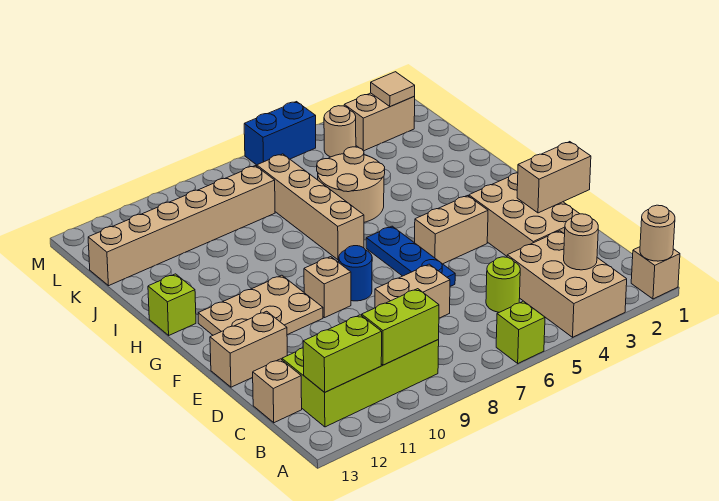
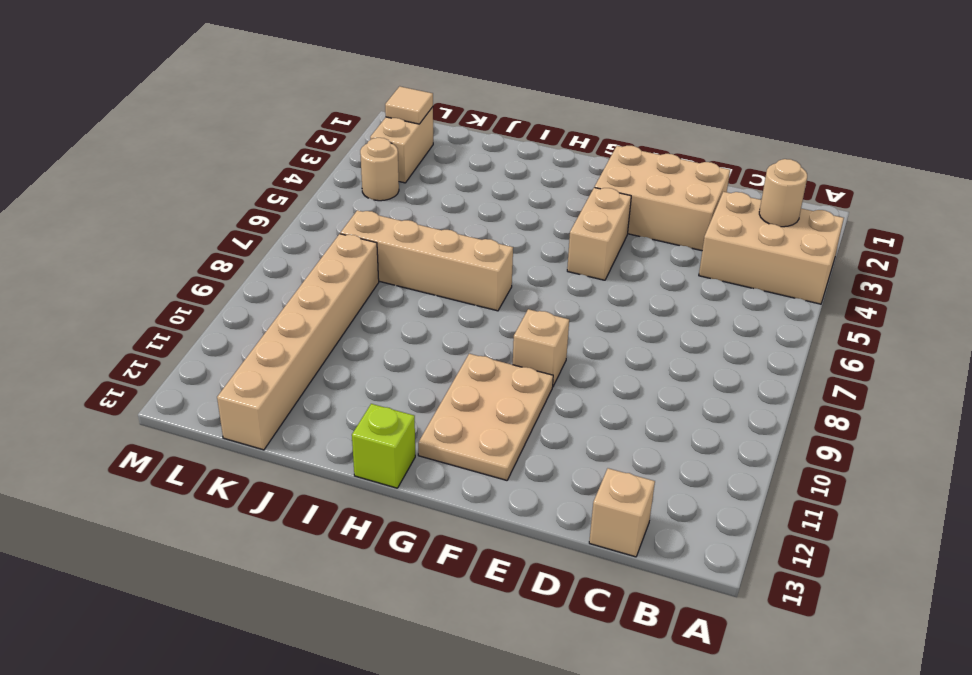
none -> tan 1x1 brick [631,247,680,299]
none -> lime 1x1 brick [496,301,545,363]
none -> lime 2x4 brick [282,340,439,427]

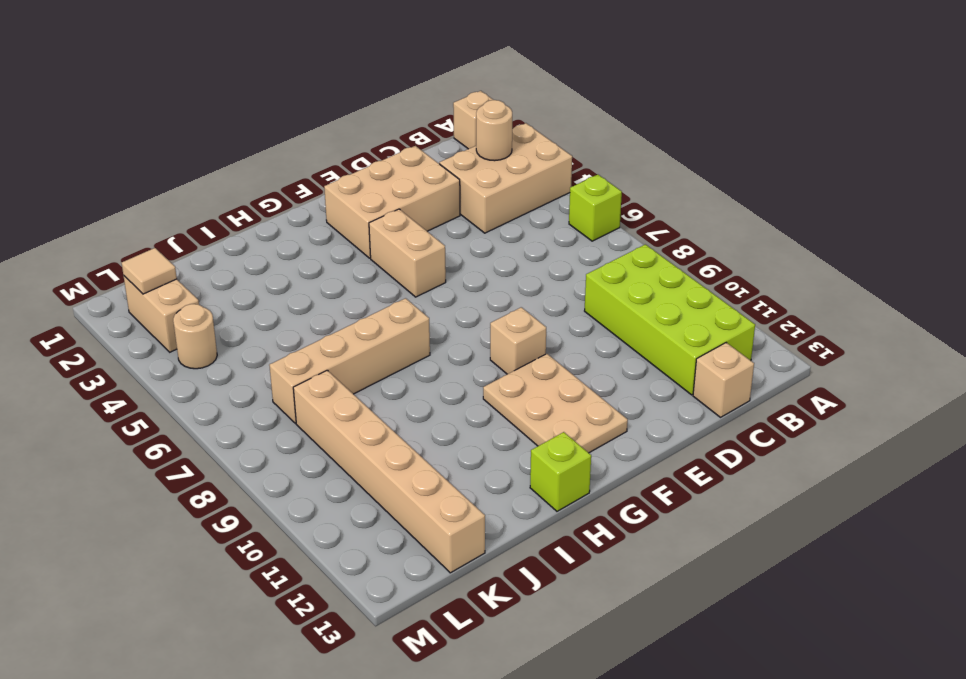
none -> lime 1x1 round brick [486,257,520,312]
none -> tan 1x2 brick [375,264,450,318]
none -> blue 1x3 plate [366,226,455,286]

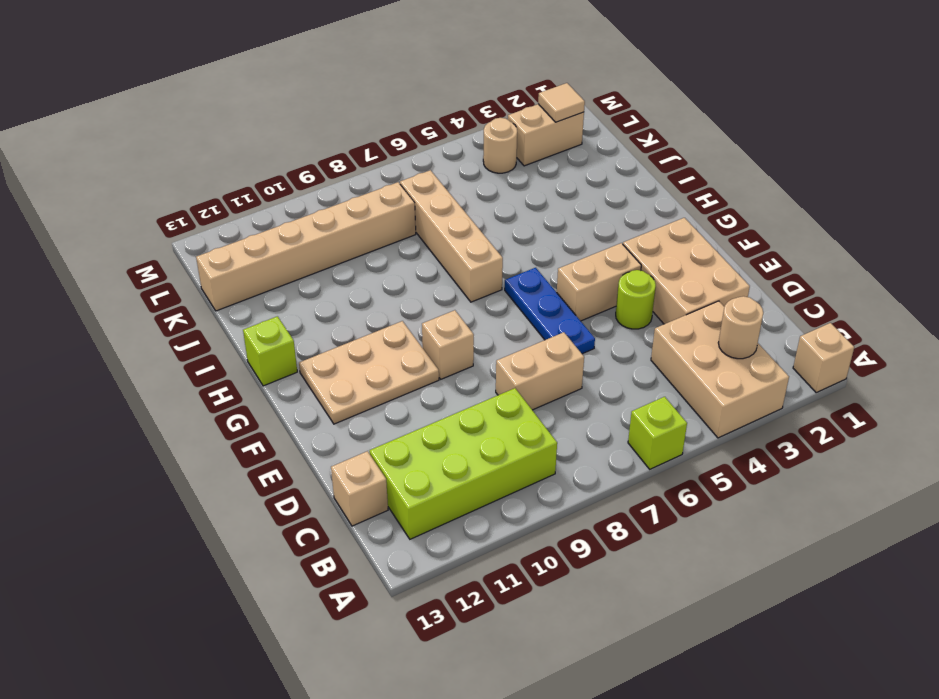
lime 1x1 round brick [616,270,656,329] -> lime 1x1 round brick moved to [486,257,520,312]
none -> tan 1x2 brick [210,311,287,387]
none -> blue 1x1 round brick [339,246,372,301]
none -> tan 2x2 round brick [317,147,385,222]

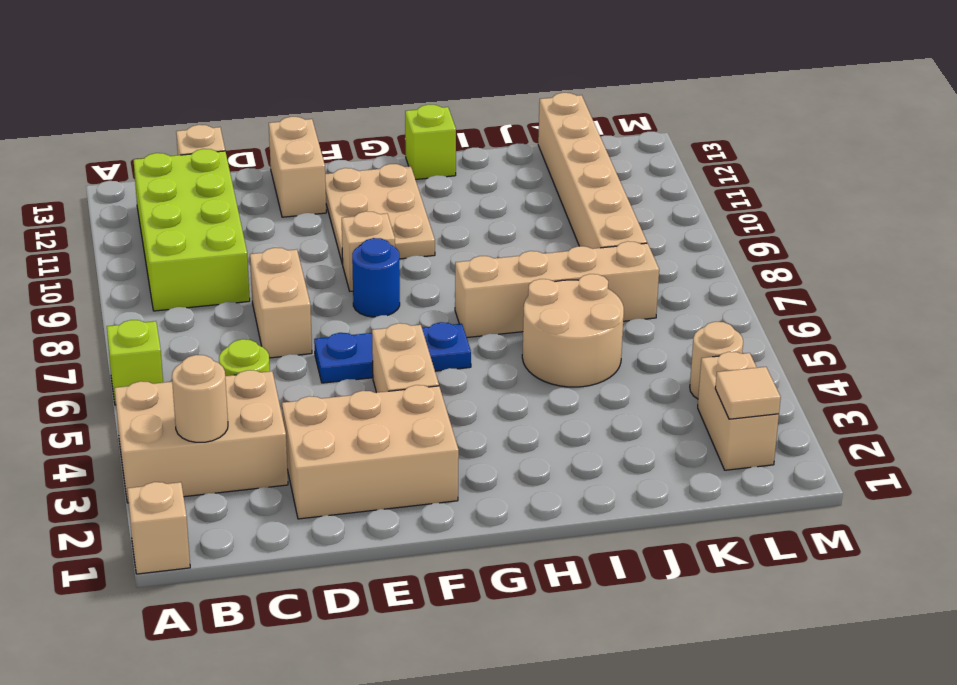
none -> blue 1x2 brick [244,102,316,165]
none -> tan 1x1 round brick [640,205,675,261]
none -> lime 1x2 brick [362,289,439,365]

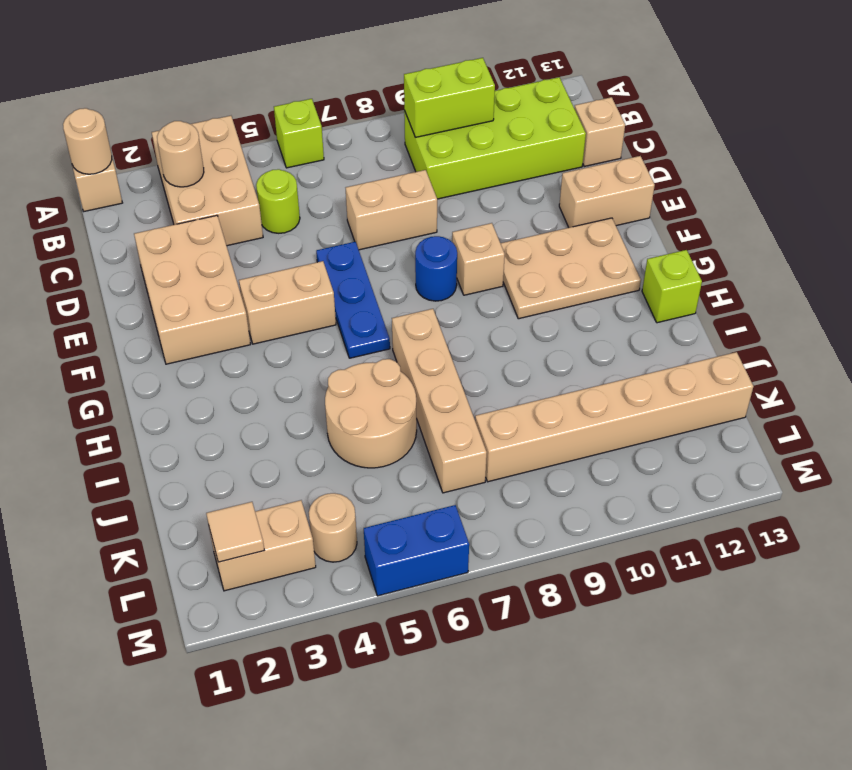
none -> lime 1x2 brick [303,315,382,392]
none -> tan 1x2 brick [517,142,591,213]

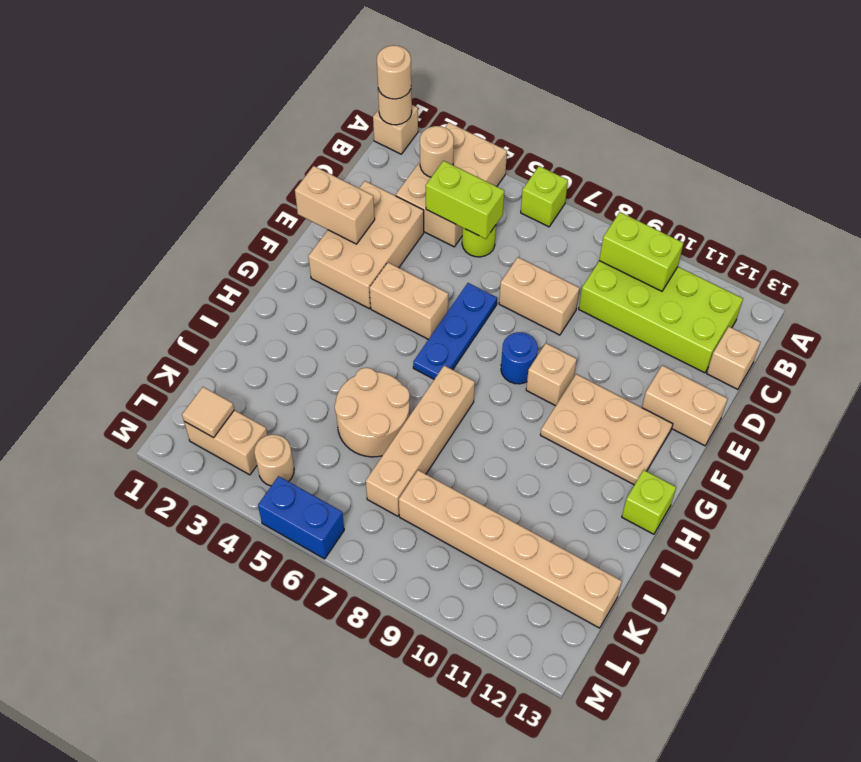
tan 1x1 round brick [377,46,411,99] -> none
lime 1x2 brick [426,161,504,239] -> lime 1x2 brick moved to [303,315,382,392]

